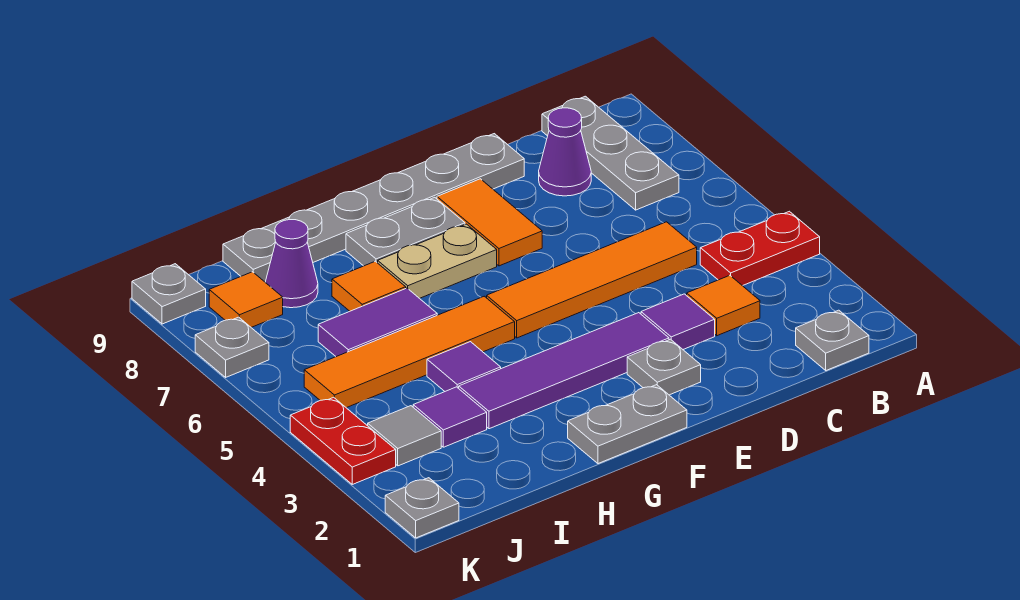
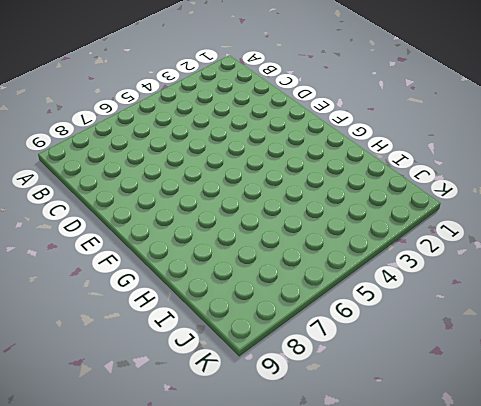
none -> red 1x2 plate [700,211,820,286]
none -> grey 1x1 plate [796,310,869,370]
none -> grey 1x3 plate [542,96,679,210]

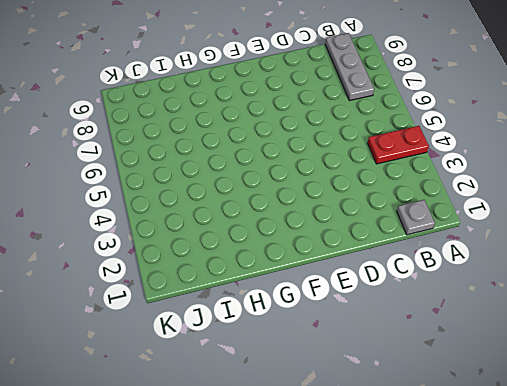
none -> orange 1x1 tile [687,275,760,336]
none -> orange 1x4 tile [487,222,697,338]
none -> purple 1x1 cone [539,108,591,196]

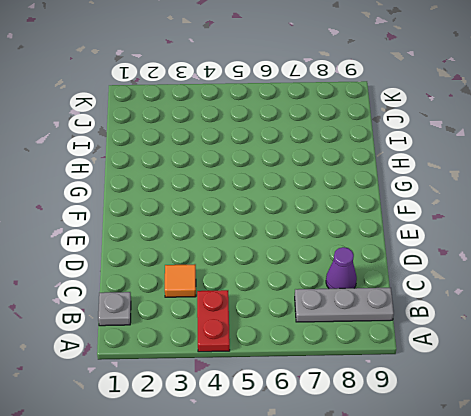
none -> orange 1x4 tile [487,222,697,338]
none -> purple 1x1 tile [641,294,715,349]
none -> grey 1x6 plate [223,134,524,282]

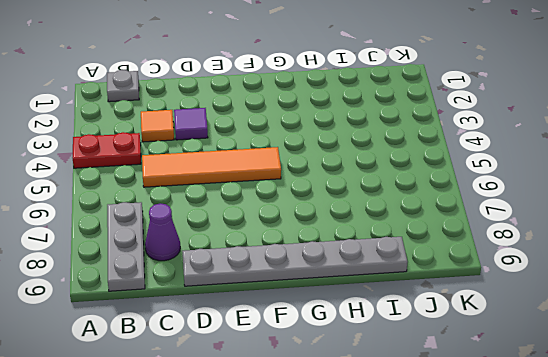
none -> grey 1x1 plate [627,339,701,395]
none -> purple 1x4 tile [459,313,669,429]
none -> orange 1x2 tile [437,179,542,266]

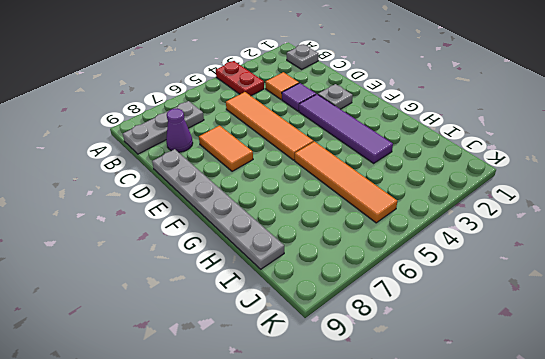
orange 1x2 tile [199,125,253,171] -> orange 1x2 tile turned to [437,179,542,266]
none -> grey 1x2 plate [568,385,687,464]
none -> tan 1x2 plate [378,224,497,298]
none -> grey 1x2 plate [346,197,465,266]

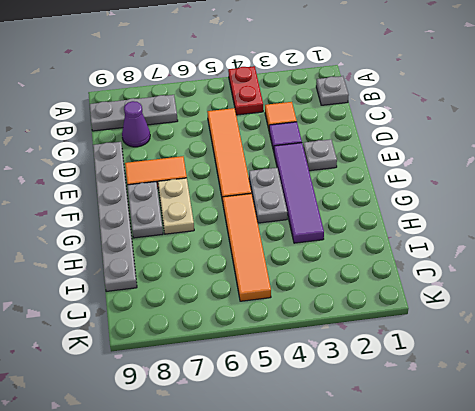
grey 1x2 plate [249,168,287,223] -> grey 1x2 plate moved to [568,385,687,464]
none -> purple 1x1 tile [427,342,501,391]
none -> purple 1x2 tile [318,288,437,357]
none -> orange 1x1 tile [332,261,406,311]

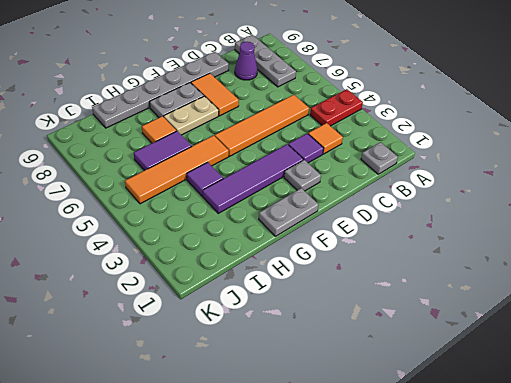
none -> purple 1x1 tile [413,387,487,447]
none -> purple 1x1 cone [265,220,318,308]
none -> grey 1x1 tile [368,406,441,466]

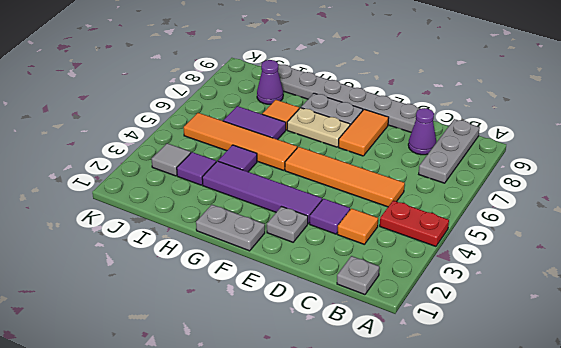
none -> orange 1x1 tile [209,272,283,327]
none -> grey 1x1 plate [385,478,459,538]
none -> red 1x2 plate [290,397,396,484]

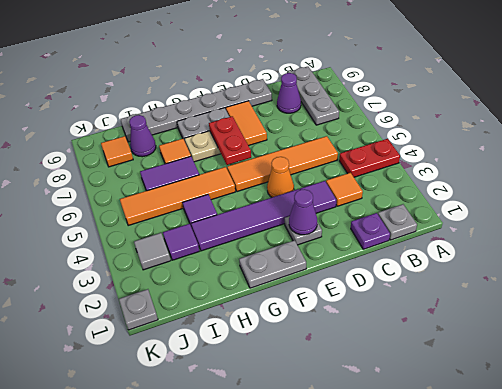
purple 1x1 plate [351,213,390,249] -> none
purple 1x1 cone [289,189,317,235] -> none
orange 1x1 cone [267,157,294,197] -> none
red 1x2 plate [209,116,251,165] -> red 1x2 plate moved to [290,397,396,484]
none -> grey 1x1 plate [195,317,269,377]
none -> grey 1x1 plate [132,264,206,324]

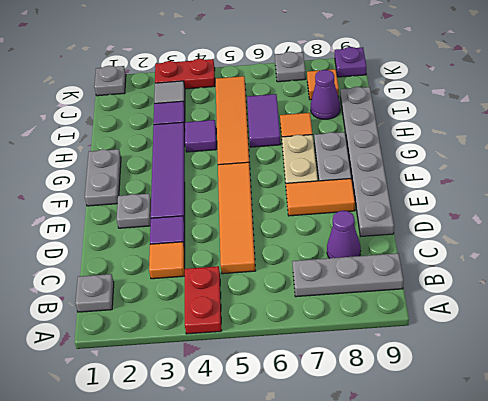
purple 1x1 plate [335,47,366,77] -> grey 1x1 plate [132,264,206,324]

